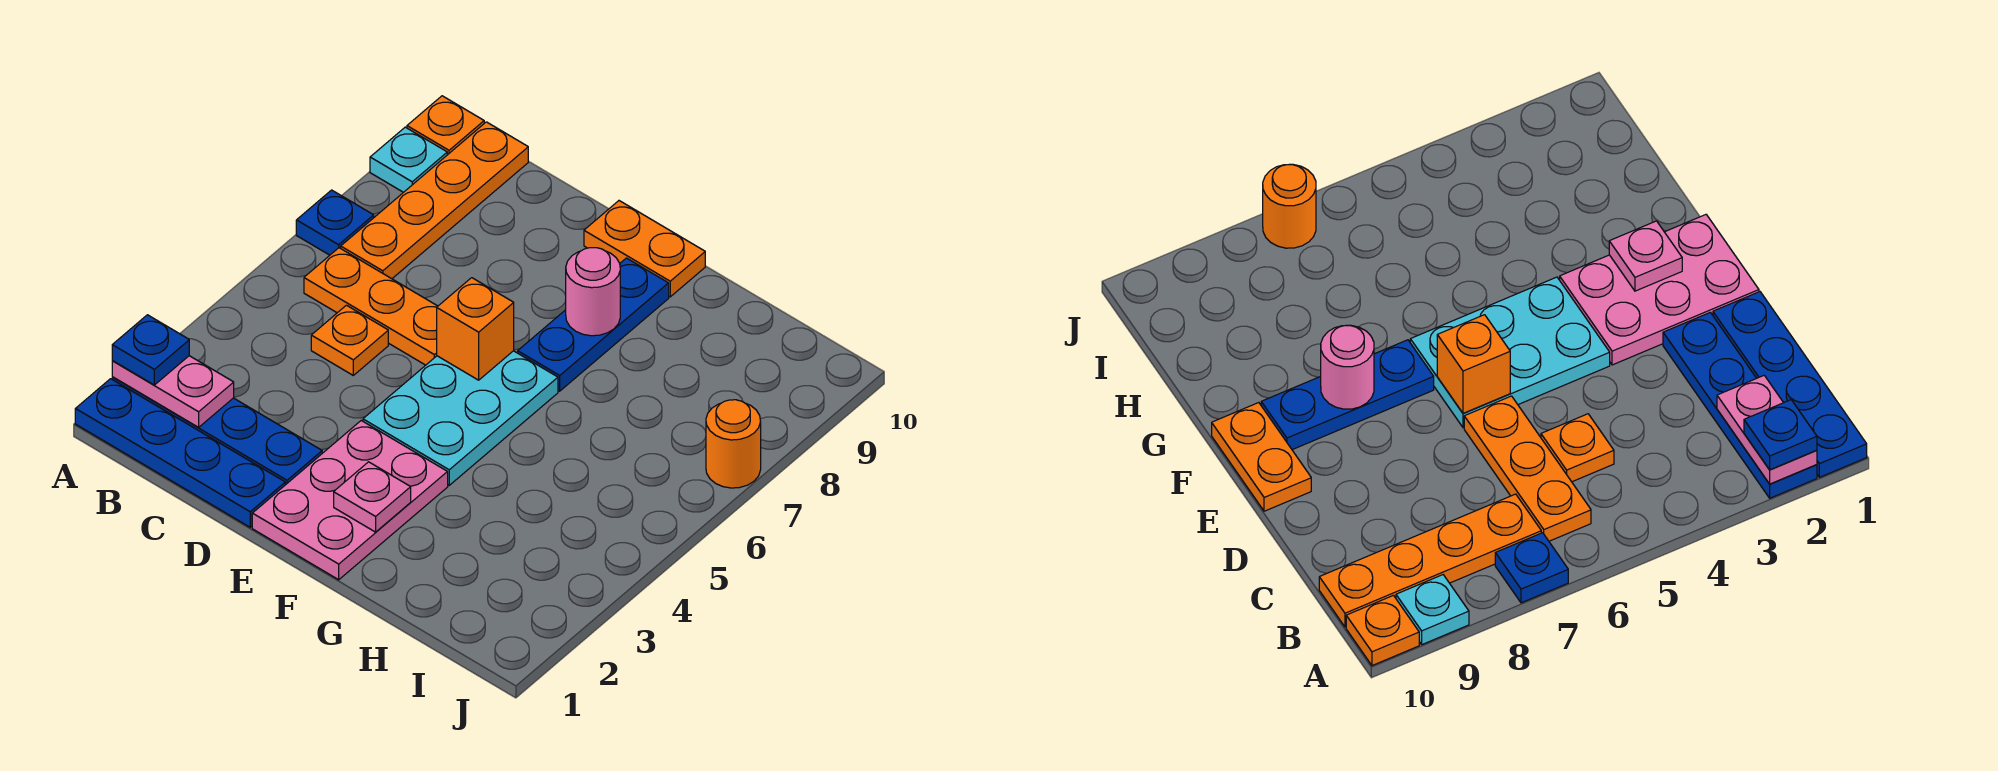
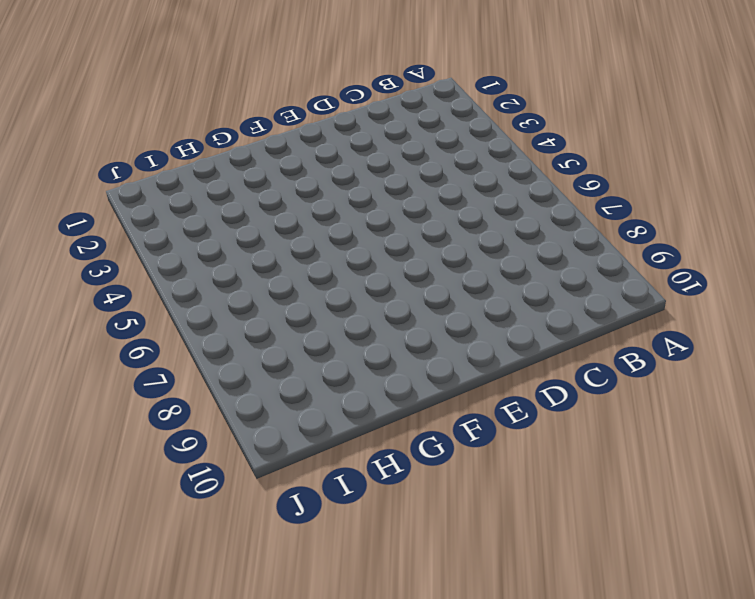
none -> blue 1x4 plate [75,379,285,527]
none -> blue 1x4 plate [112,377,322,485]
none -> blue 1x1 plate [296,190,374,255]

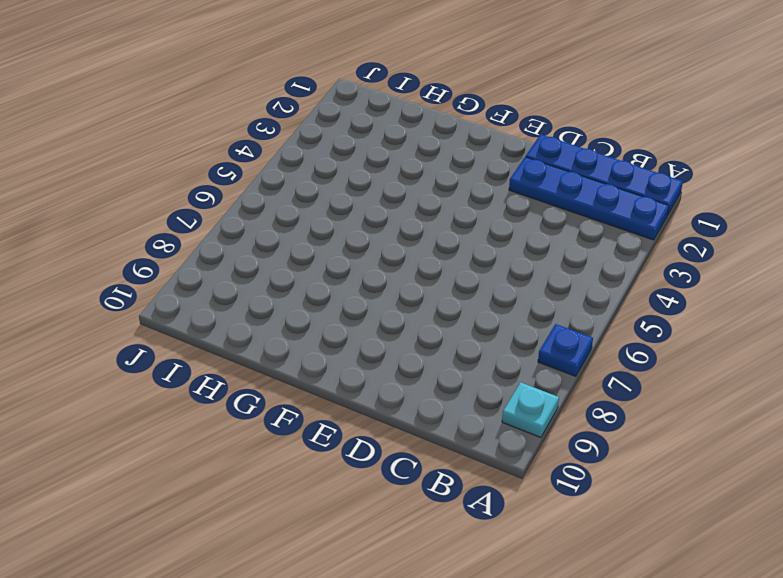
none -> orange 1x1 plate [407,96,484,155]
none -> orange 1x3 plate [304,248,438,365]
none -> orange 1x4 plate [341,122,528,279]

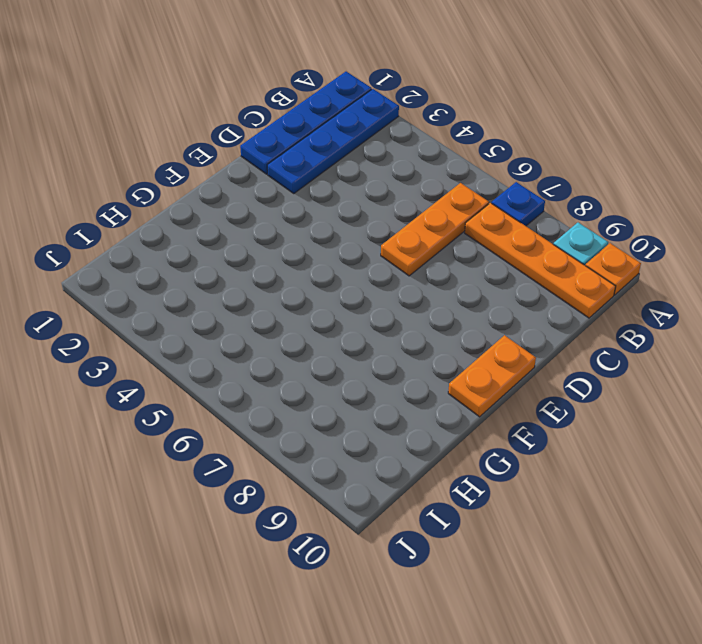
none -> orange 1x1 plate [311,305,388,375]
none -> pink 2x3 plate [252,421,448,580]
none -> cyan 2x3 plate [363,351,558,485]

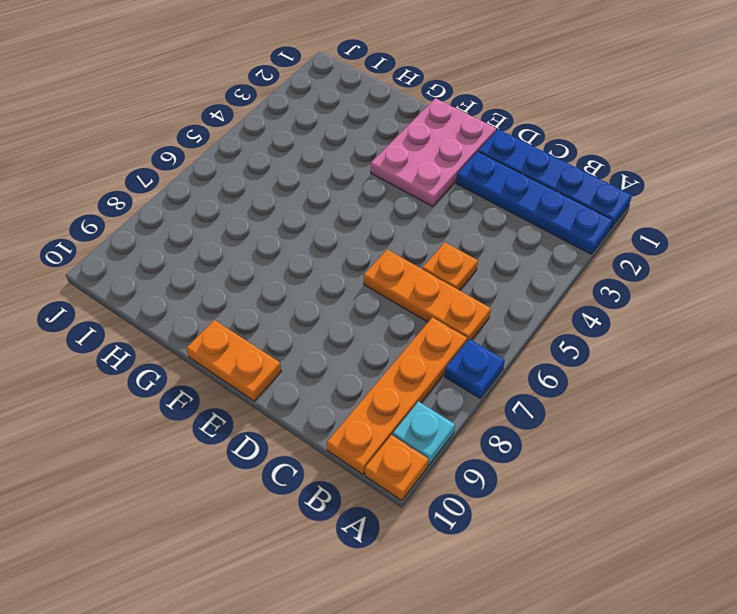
none -> cyan 2x3 plate [363,351,558,485]
none -> blue 1x3 plate [518,258,669,391]
none -> orange 1x1 round brick [706,400,761,488]

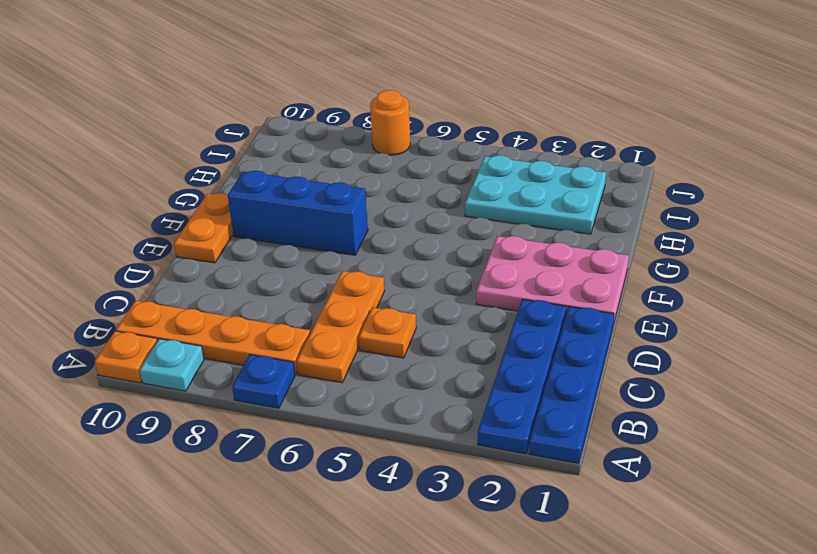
blue 1x3 brick [228,171,368,255] -> blue 1x3 plate [518,258,669,391]
cyan 2x3 plate [465,155,606,234] -> cyan 2x3 plate moved to [363,351,558,485]
none -> pink 1x2 plate [112,356,234,427]
none -> orange 1x1 brick [437,278,514,380]
none -> pink 1x1 plate [334,462,411,532]

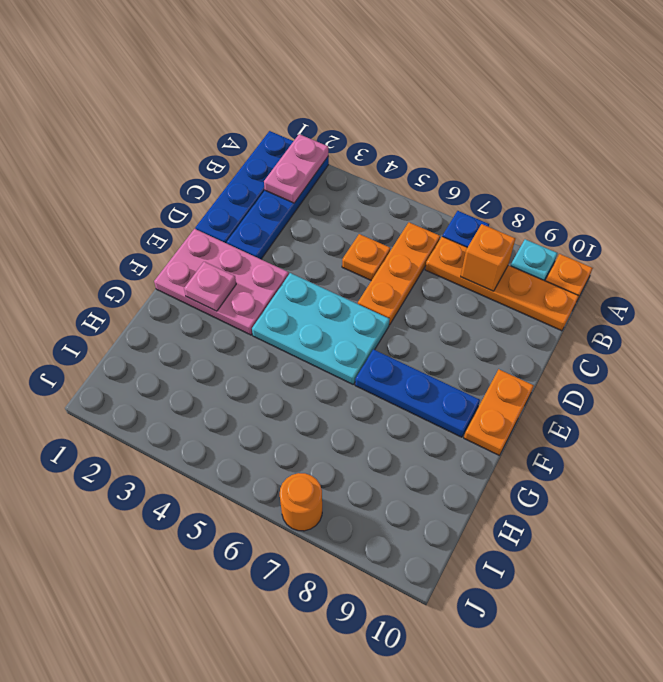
orange 1x1 brick [461,224,515,291] -> orange 1x1 brick moved to [437,278,514,380]
none -> pink 1x1 round brick [566,248,620,336]
none -> blue 1x1 plate [112,315,189,385]

